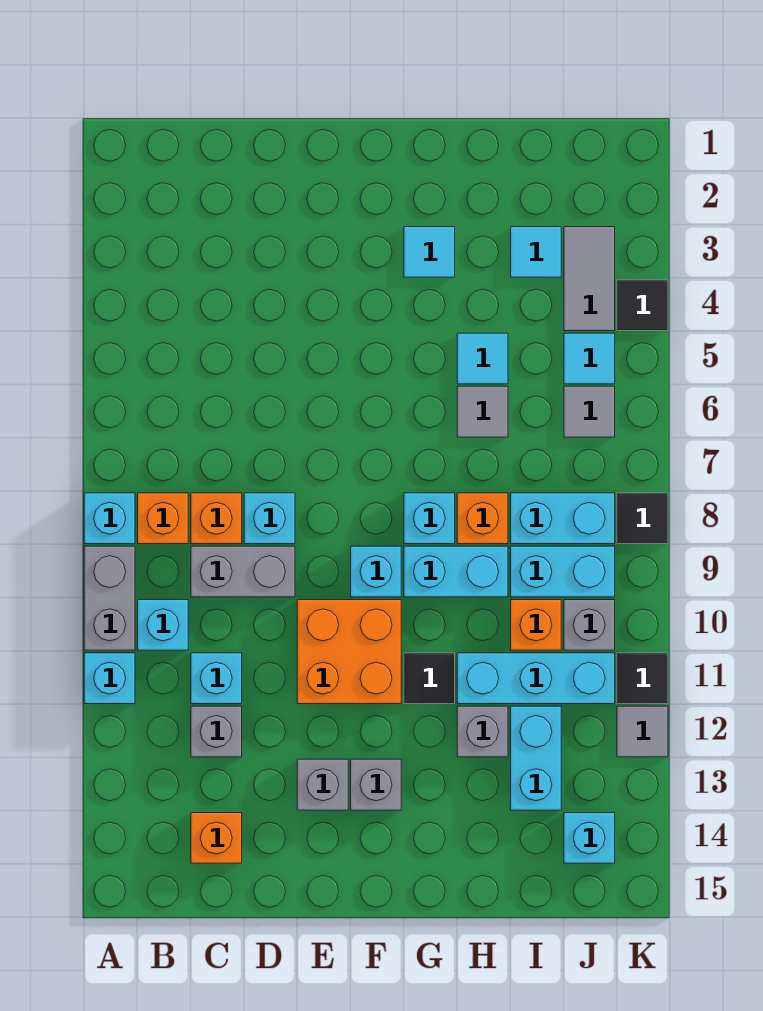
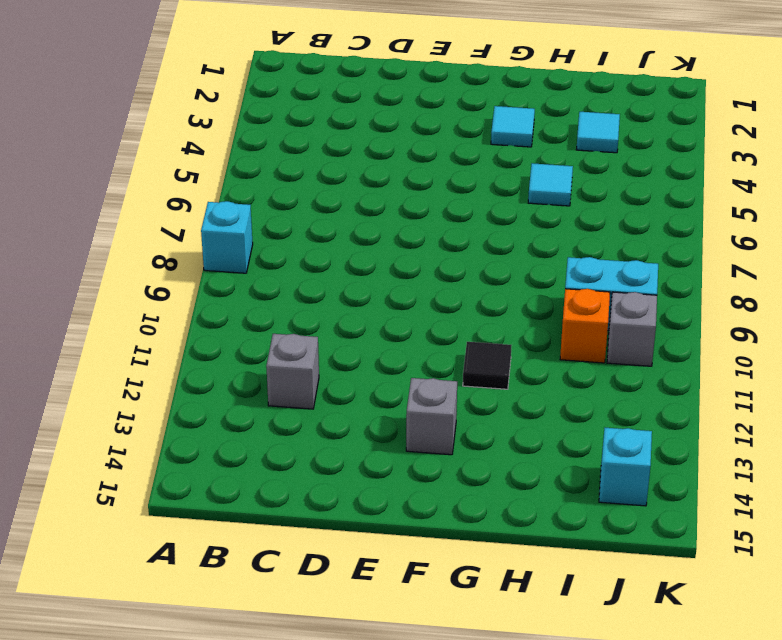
none -> grey 1x2 brick [84,546,135,650]
none -> cyan 1x1 brick [84,653,135,704]
none -> orange 1x1 brick [138,493,188,544]
none -> cyan 1x1 brick [138,600,188,650]

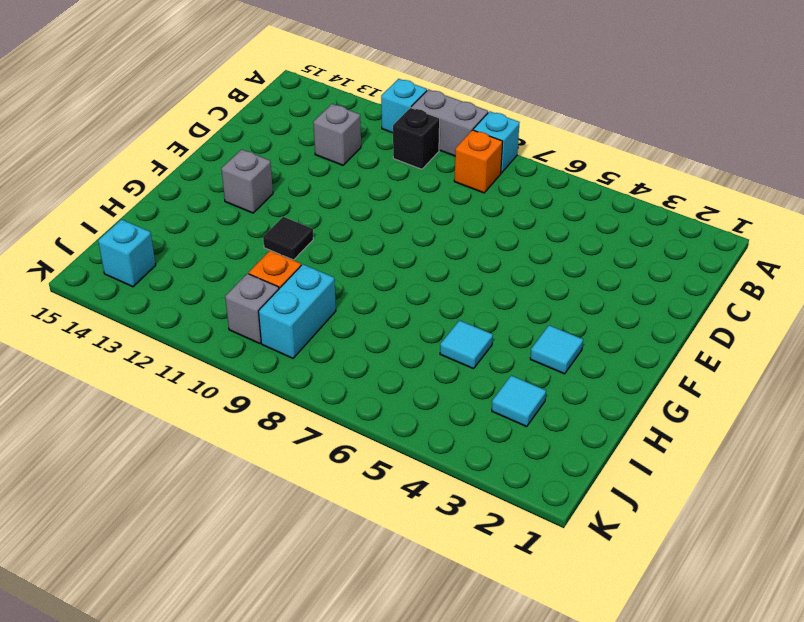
black 1x1 brick [393,108,440,169] -> cyan 1x1 brick [138,600,188,650]
none -> orange 1x1 brick [191,493,242,544]
none -> grey 1x2 brick [191,546,295,597]
none -> cyan 1x1 brick [191,653,242,704]
none -> orange 1x1 brick [191,813,242,863]

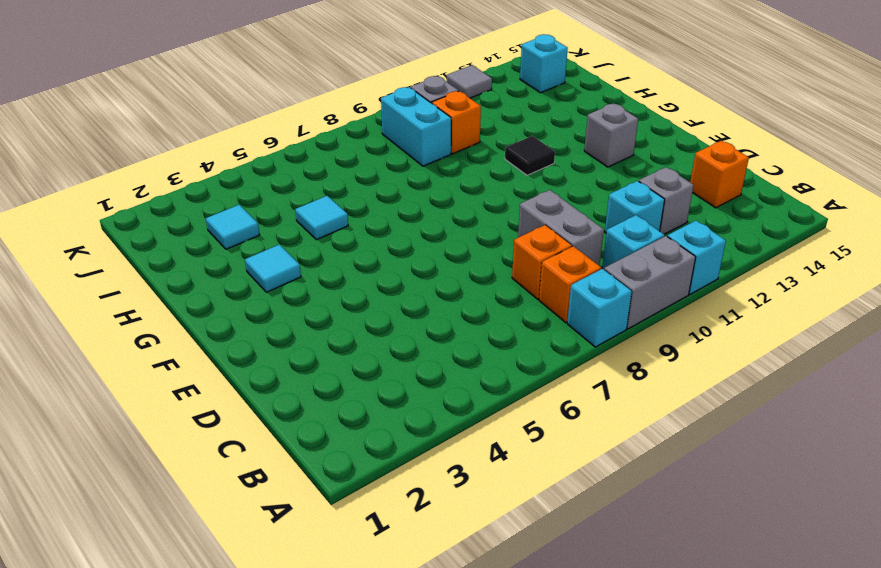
none -> cyan 1x1 brick [244,493,295,544]
none -> orange 2x2 brick [297,600,401,704]
none -> grey 1x1 brick [297,759,348,810]
none -> cyan 1x1 brick [351,546,401,597]

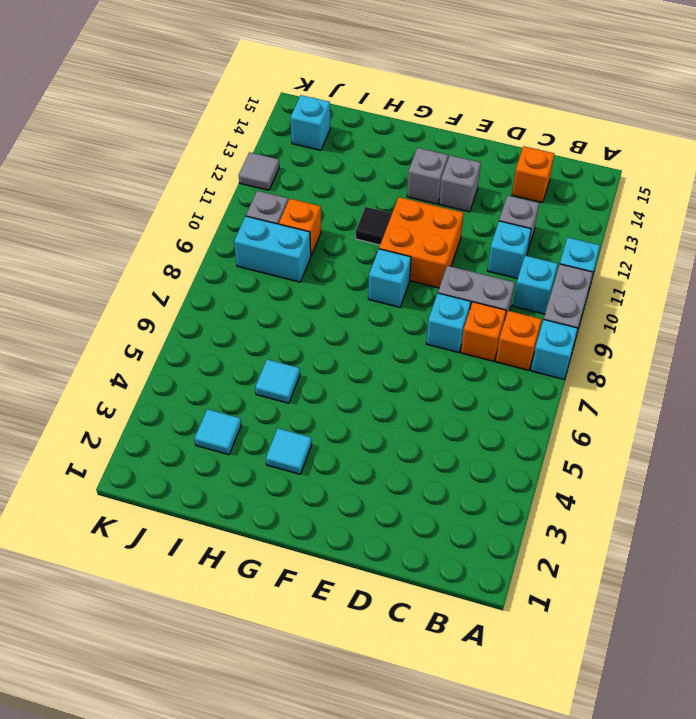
none -> cyan 1x1 brick [404,493,455,544]
none -> cyan 1x2 brick [404,546,508,597]
none -> grey 1x1 tile [457,386,508,437]
none -> orange 1x1 brick [457,493,508,544]

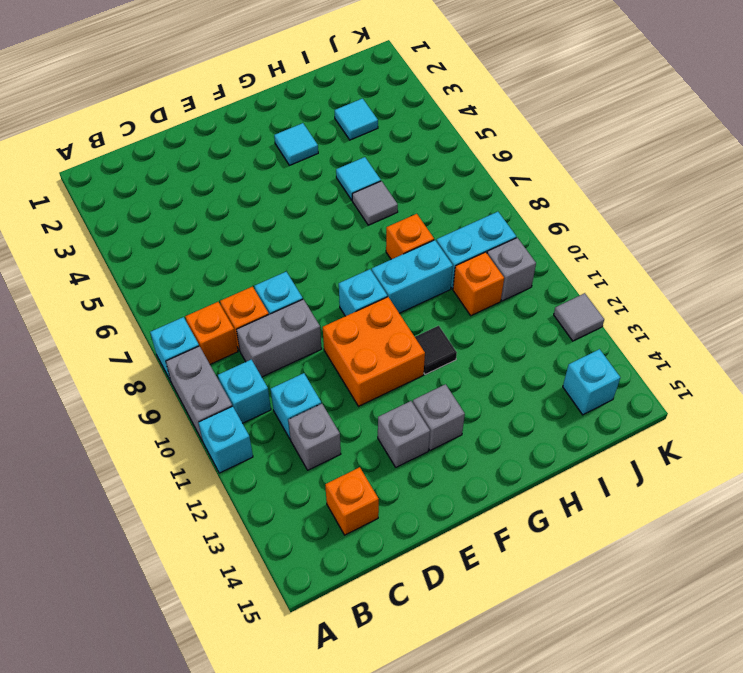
none -> cyan 1x1 brick [404,493,455,544]
none -> cyan 1x3 brick [457,653,615,704]
none -> grey 1x1 brick [457,706,508,757]
none -> cyan 1x2 brick [511,493,615,544]

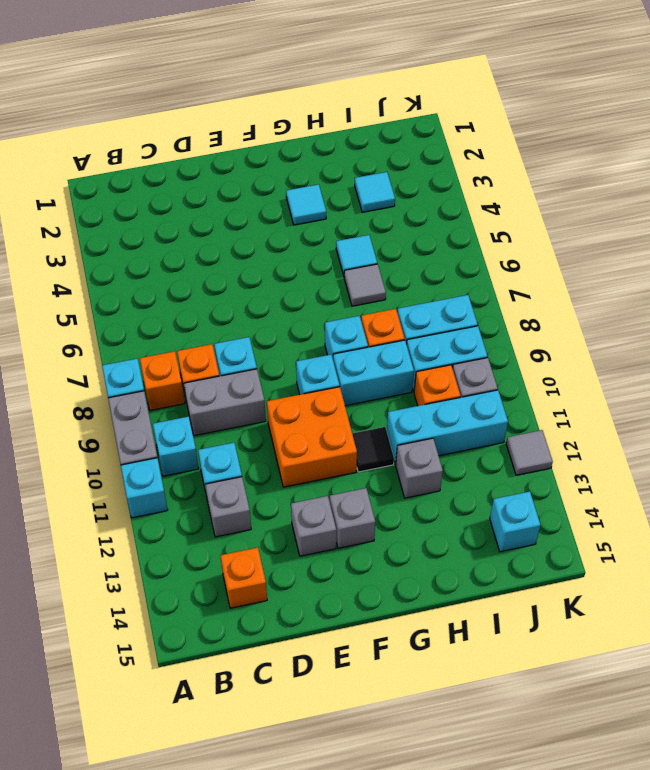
none -> cyan 1x2 brick [511,706,561,810]
none -> grey 1x2 tile [564,227,615,331]
none -> cyan 1x1 tile [564,333,615,384]
none -> grey 1x1 tile [564,386,615,437]

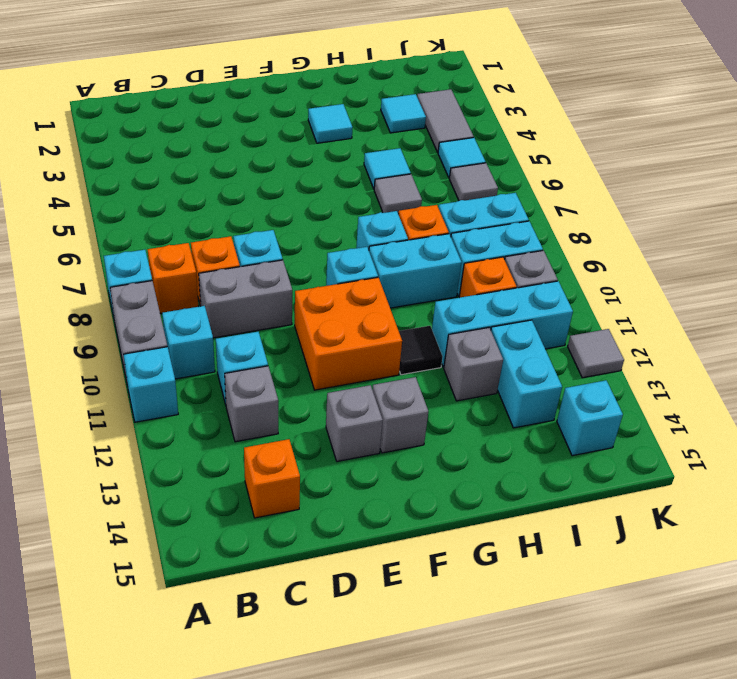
none -> black 1x1 tile [617,280,668,331]
none -> black 1x1 tile [617,493,668,544]
none -> black 1x1 tile [617,653,668,704]

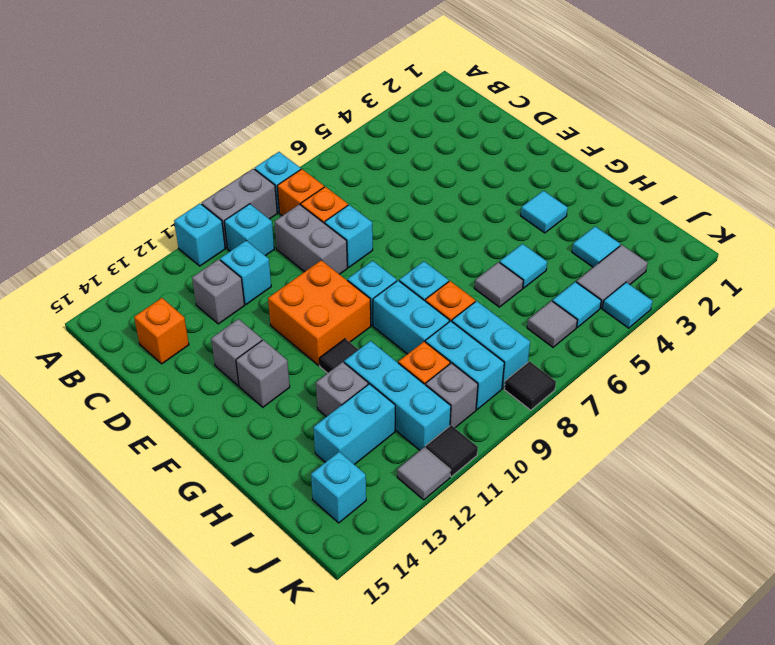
cyan 1x1 tile [602,282,653,328] -> black 1x1 tile [617,280,668,331]

